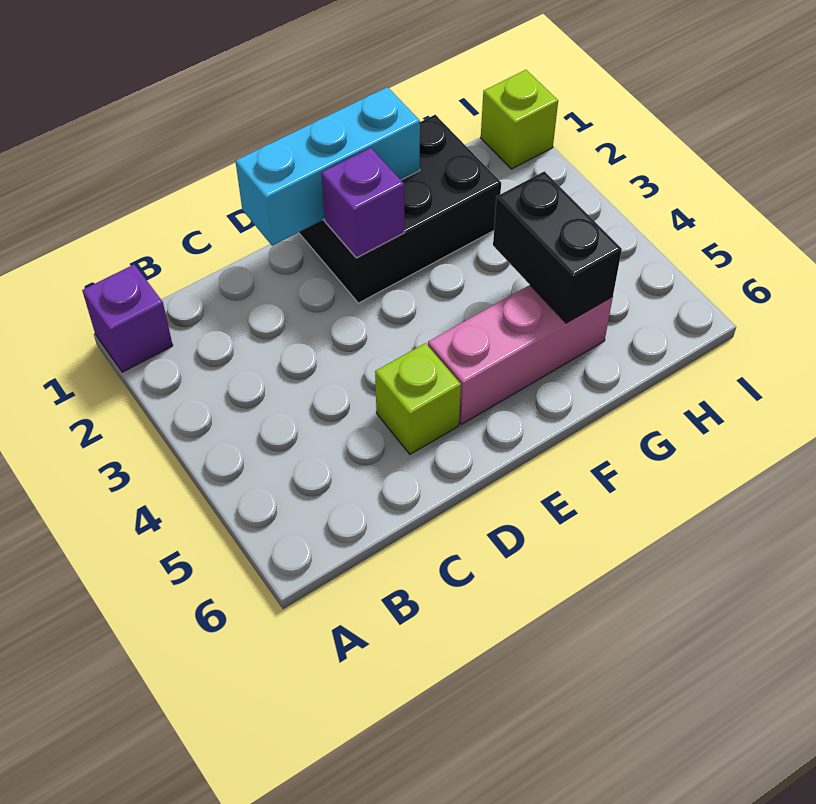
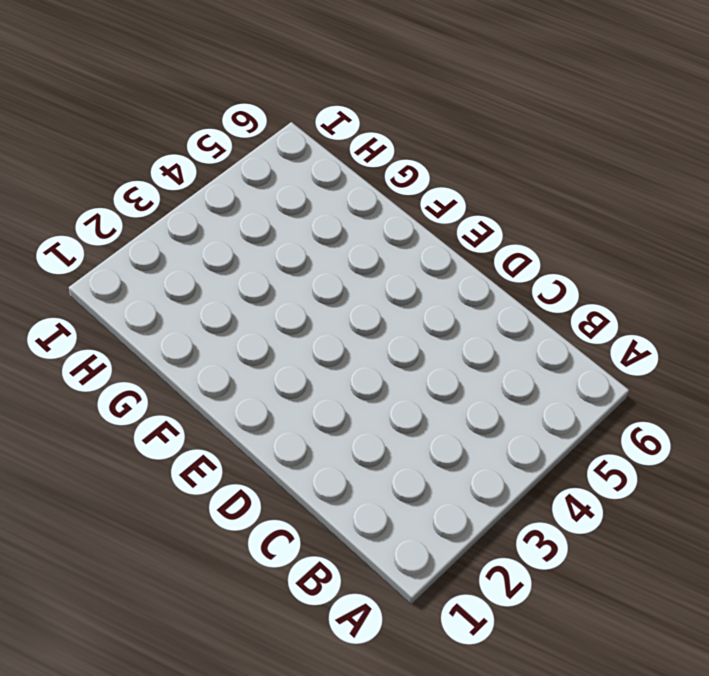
none -> purple 1x1 brick [82,264,173,372]
none -> lime 1x1 brick [375,343,461,454]

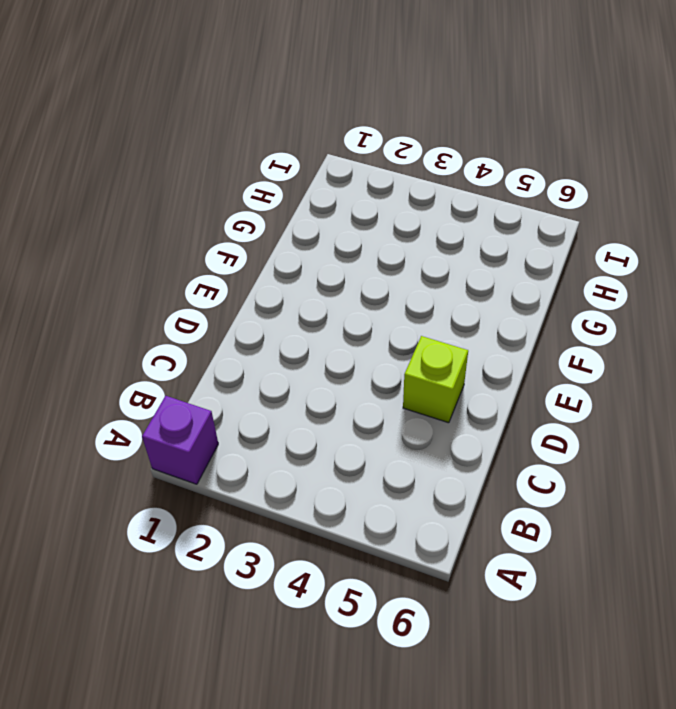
none -> black 2x3 brick [299,115,501,303]
none -> pink 1x3 brick [428,285,613,425]

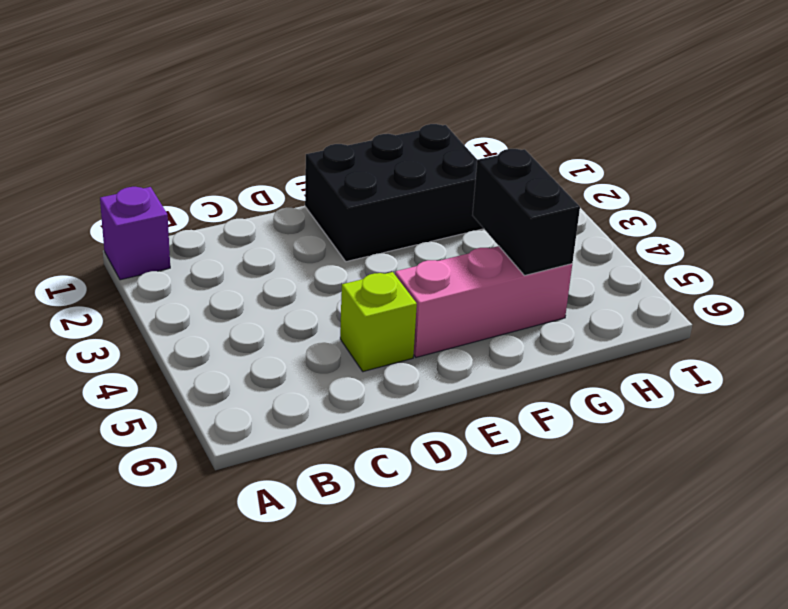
none -> lime 1x1 brick [481,70,558,169]
none -> cyan 1x3 brick [236,87,420,246]

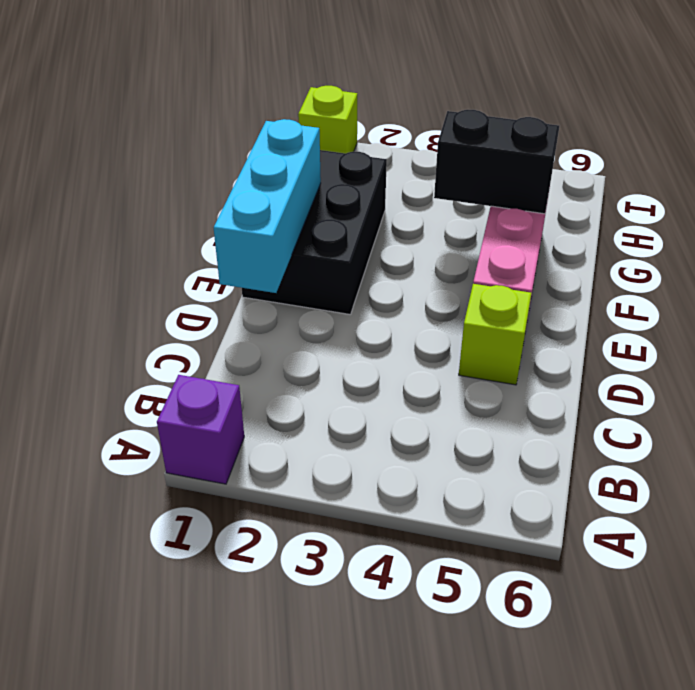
none -> purple 1x1 brick [321,148,404,258]

